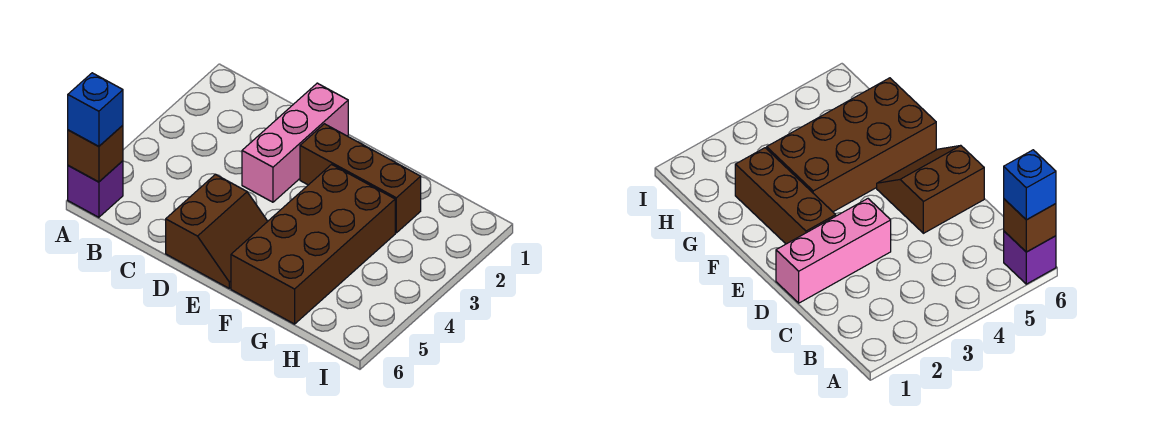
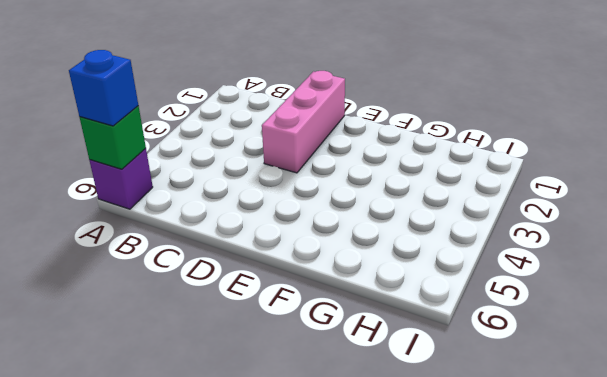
green 1x1 brick [80,106,146,169] -> brown 1x1 brick [68,125,123,182]
none -> brown 2x2 slope [166,174,268,288]
none -> brown 1x3 brick [300,124,421,233]

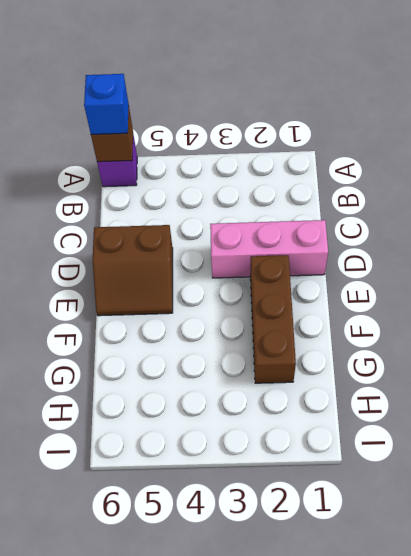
none -> brown 2x4 brick [231,164,395,324]

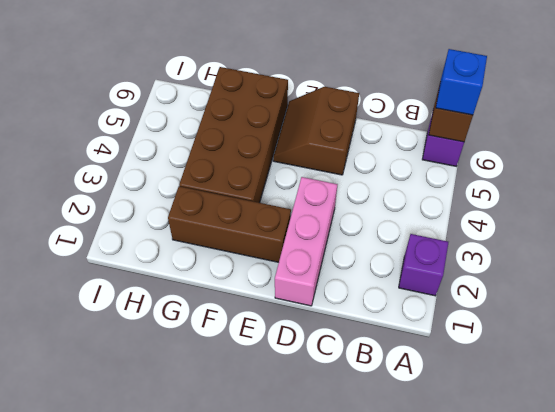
purple 1x1 brick [399,234,448,296] -> none

